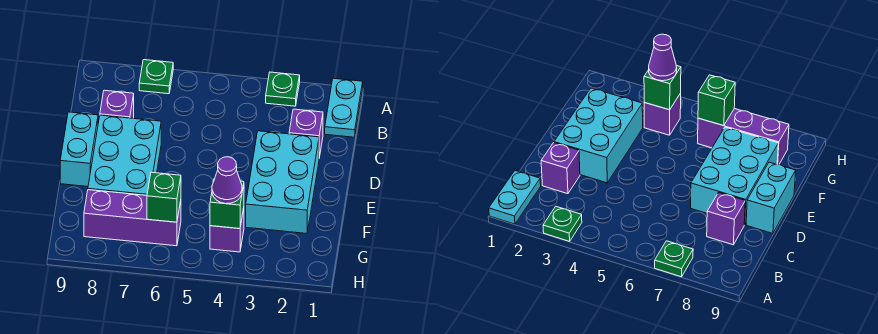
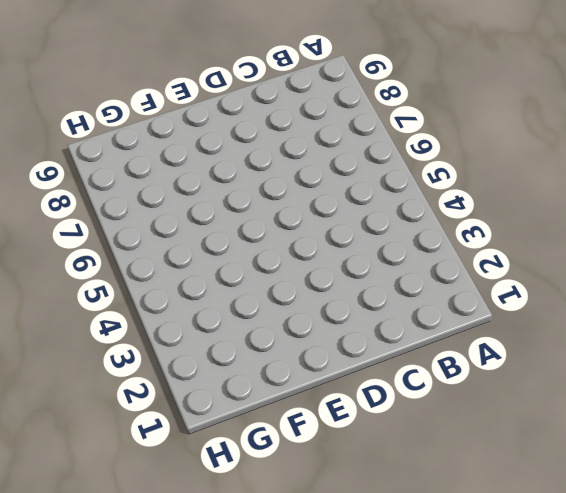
none -> cyan 1x2 plate [325,78,363,137]
none -> green 1x1 plate [266,72,300,106]
none -> green 1x1 plate [139,60,173,94]

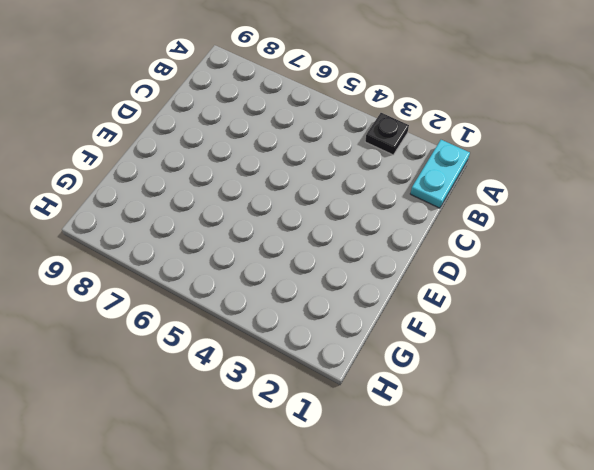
black 1x1 plate [365,113,409,155] -> green 1x1 plate [266,72,300,106]
none -> green 1x1 plate [139,60,173,94]
none -> purple 1x1 brick [289,109,323,158]
none -> purple 1x1 brick [100,90,134,118]

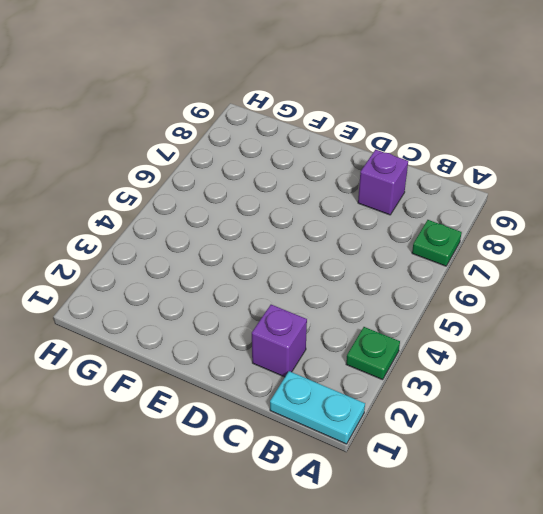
none -> cyan 2x3 brick [246,131,319,234]
none -> cyan 2x3 brick [88,115,161,195]
none -> cyan 1x2 brick [60,112,98,187]

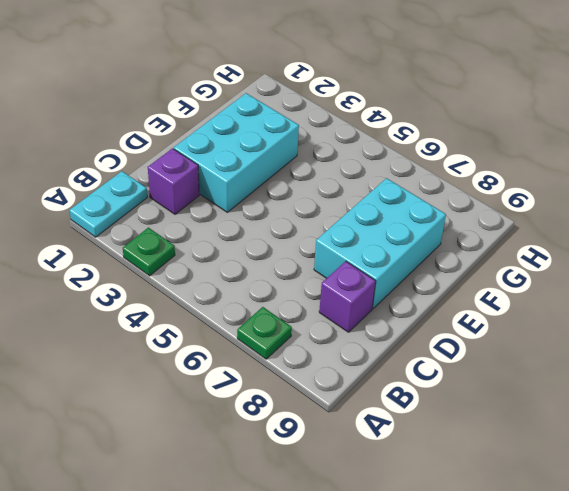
none -> cyan 1x2 brick [60,112,98,187]
none -> purple 1x1 brick [210,208,244,252]
none -> purple 1x3 brick [84,190,181,246]

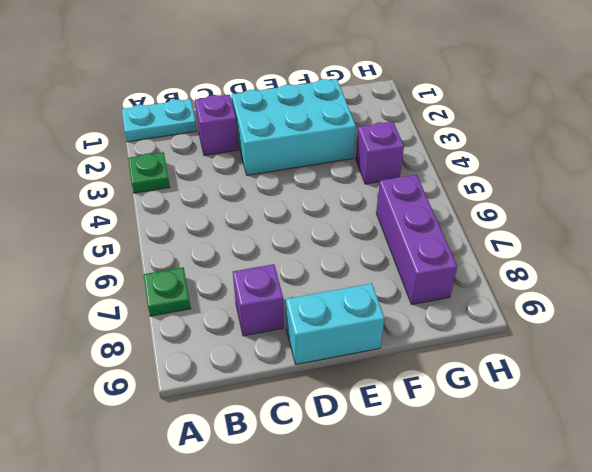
none -> cyan 2x3 brick [88,115,161,195]
none -> green 1x1 brick [210,181,244,229]
none -> green 1x1 brick [147,172,181,222]

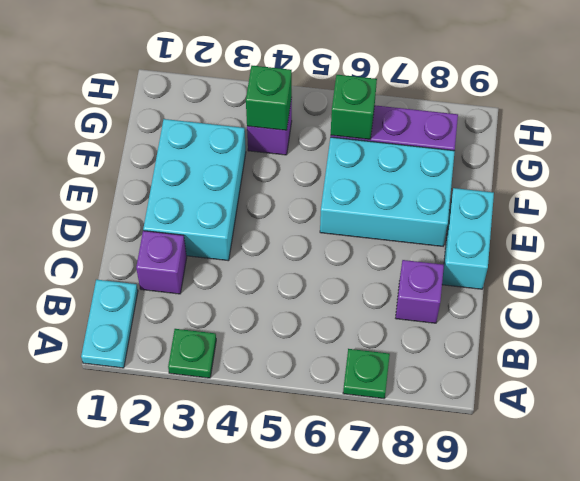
cyan 2x3 brick [320,137,455,246] -> cyan 2x3 brick turned to [88,115,161,195]
none -> purple 1x1 cone [212,157,242,204]

